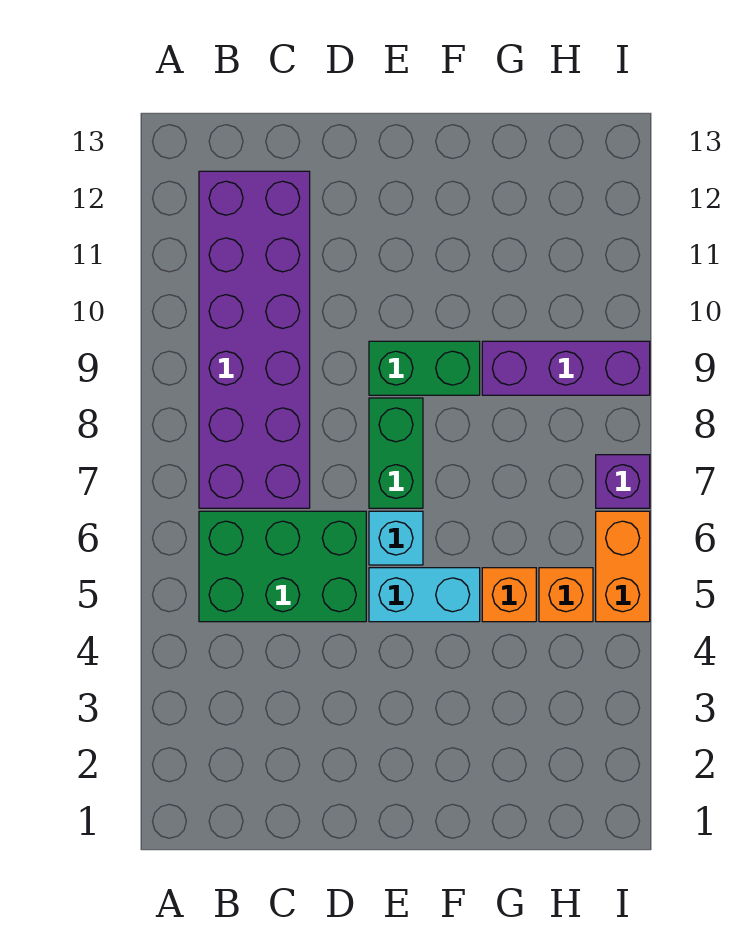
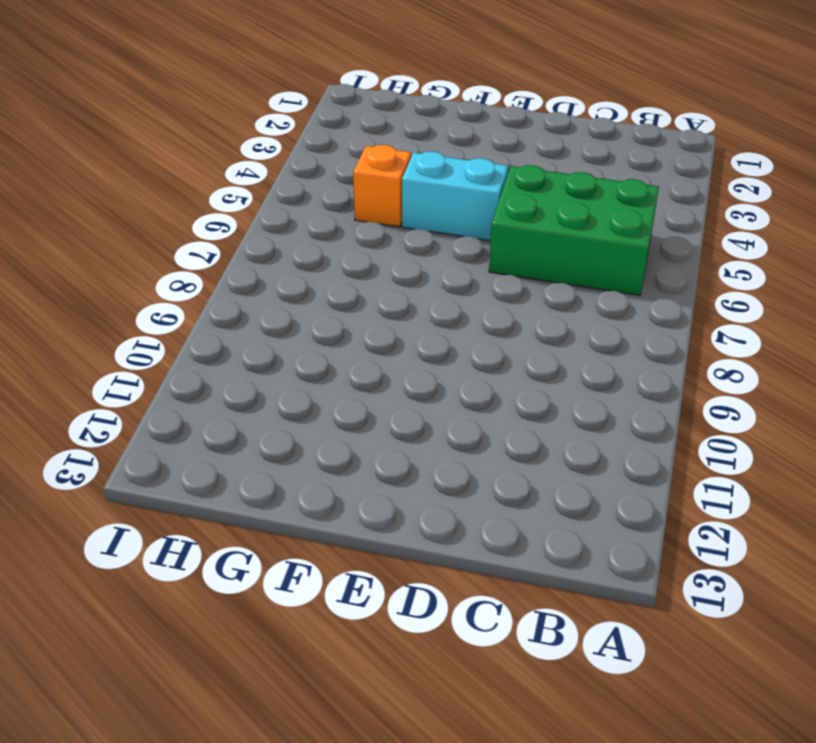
none -> purple 2x6 brick [199,171,310,508]
none -> cyan 1x1 brick [369,511,423,565]

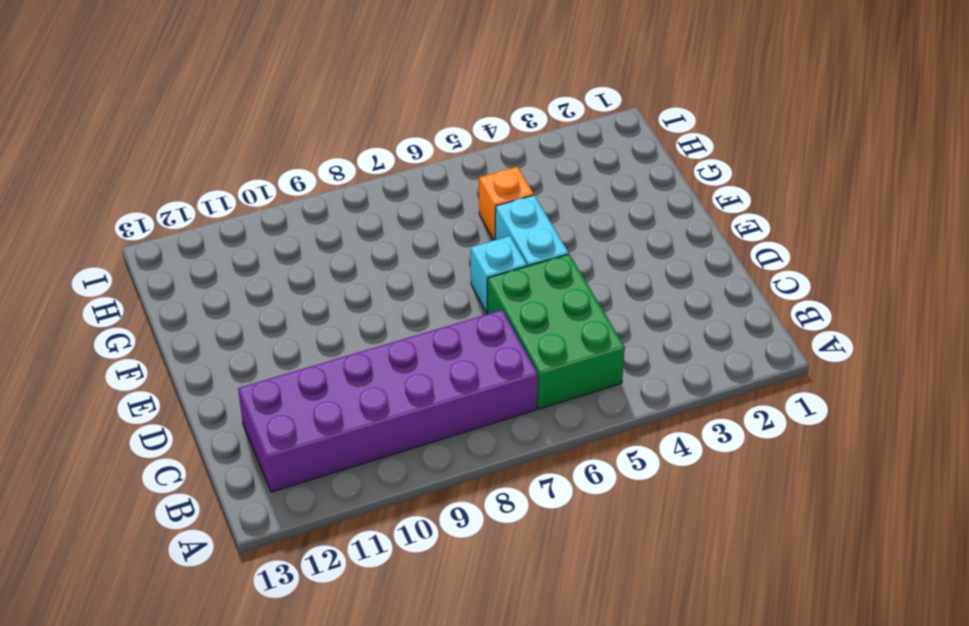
none -> green 1x2 brick [369,398,423,508]
none -> green 1x2 brick [369,341,480,395]

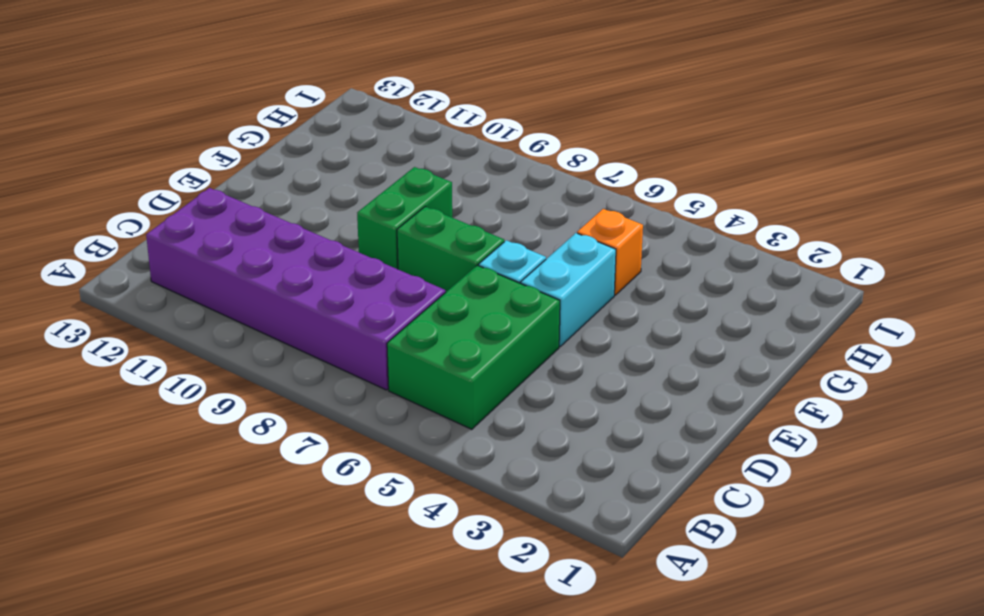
none -> purple 1x3 brick [482,341,650,395]
none -> orange 1x1 brick [539,568,593,622]

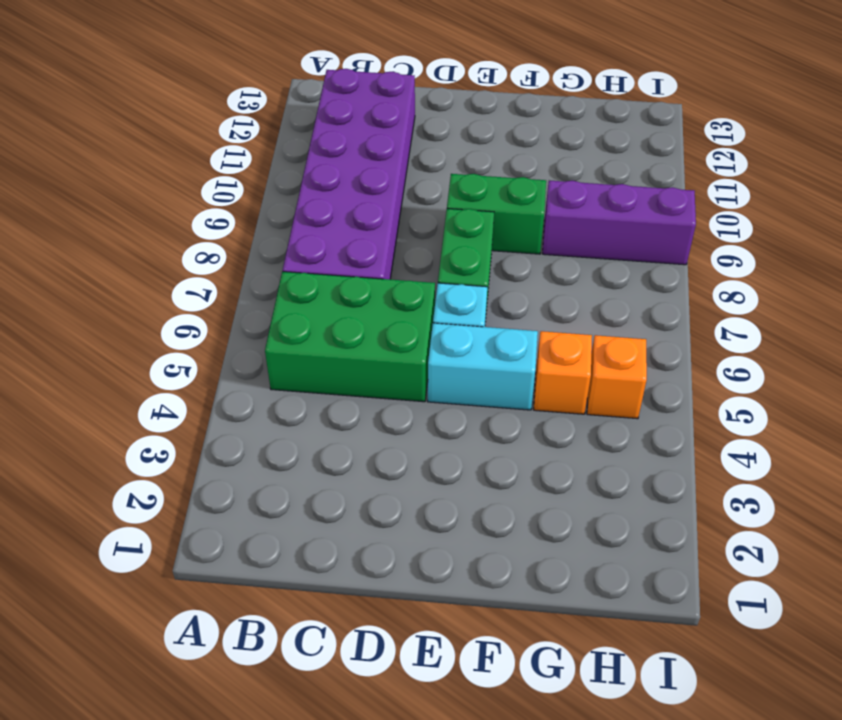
none -> orange 1x2 brick [596,511,650,622]
none -> purple 1x1 brick [596,455,650,508]

